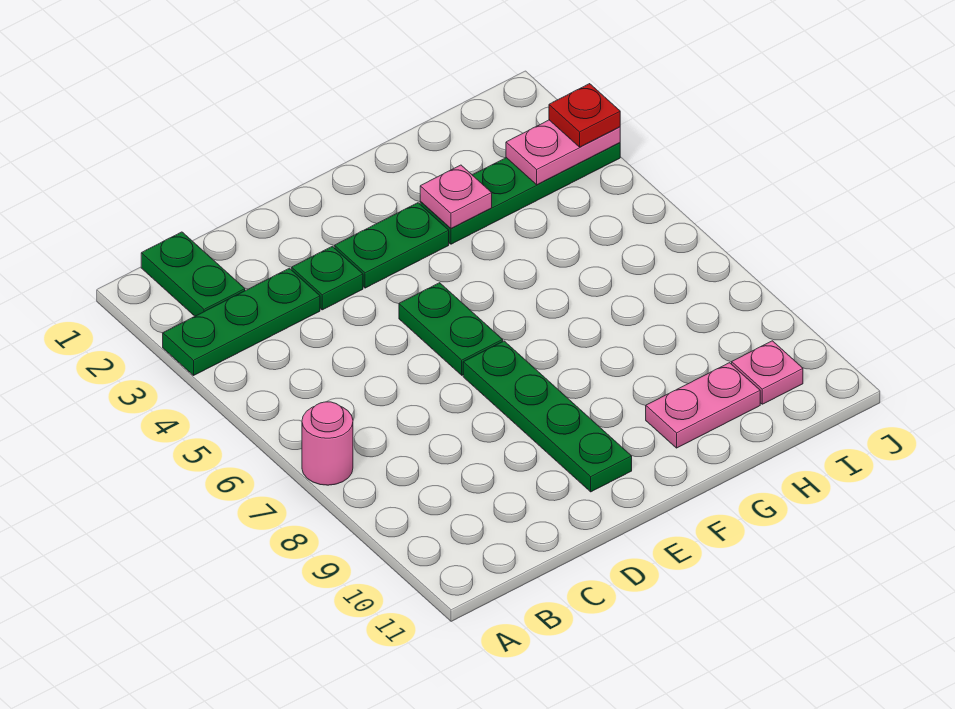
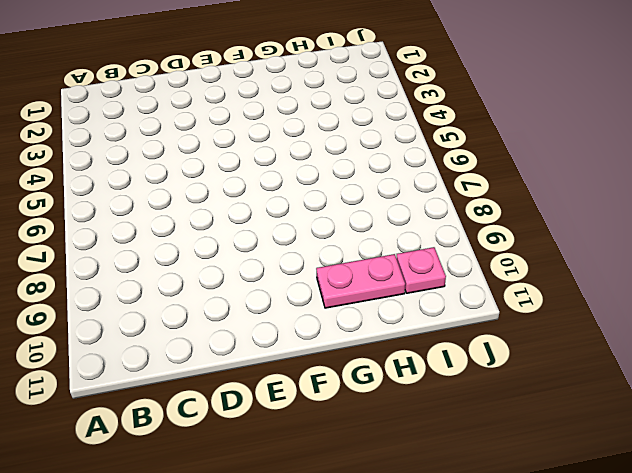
none -> green 1x3 plate [163,268,320,375]
none -> pink 1x1 round brick [302,402,353,485]
none -> green 1x2 plate [141,232,245,316]

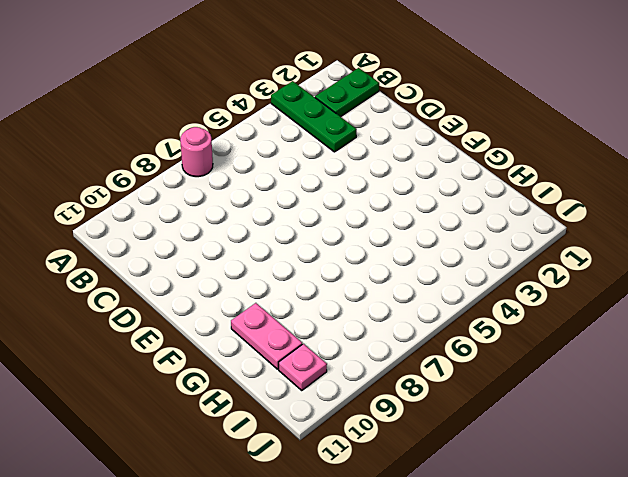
none -> green 1x1 plate [292,246,363,310]
none -> green 1x2 plate [334,203,449,288]
none -> green 1x2 plate [399,283,503,375]

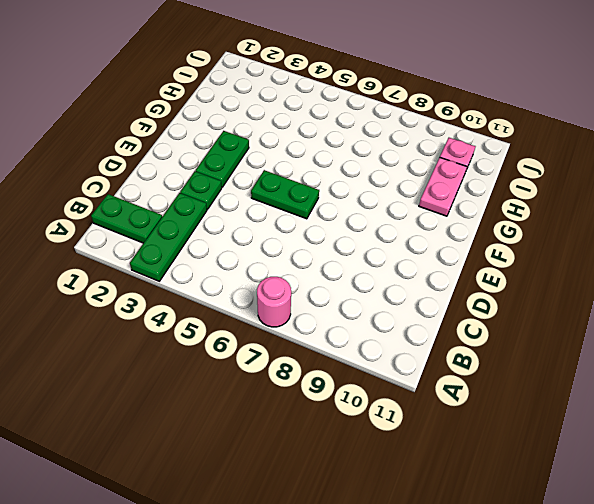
none -> green 1x4 plate [463,341,632,492]
none -> green 1x4 plate [420,143,620,244]
none -> pink 1x1 plate [420,165,492,228]

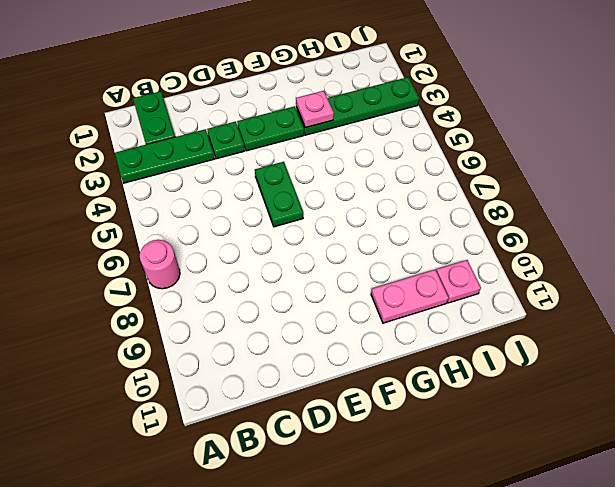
none -> green 1x4 plate [463,341,632,492]
none -> pink 1x2 plate [506,120,620,185]
none -> red 1x1 plate [549,84,620,147]

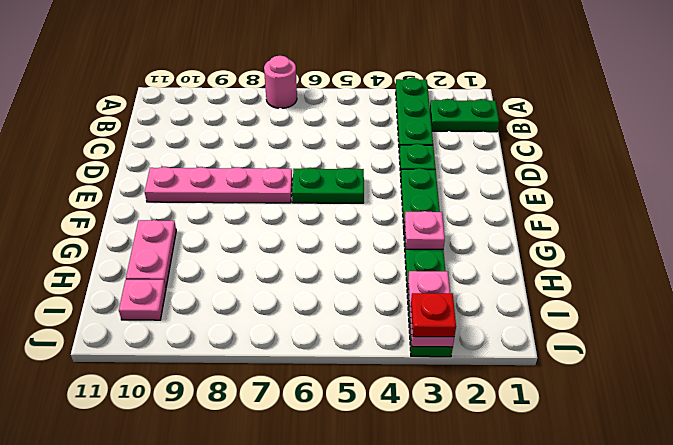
pink 1x4 plate [145,167,292,203] -> green 1x4 plate [463,341,632,492]

